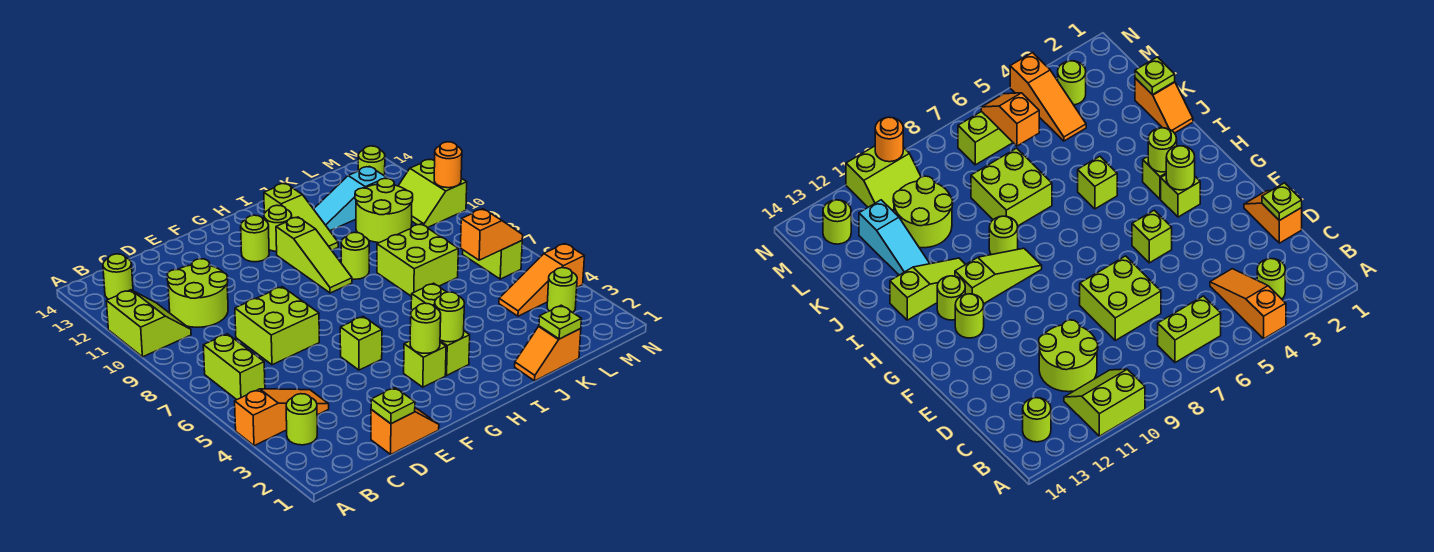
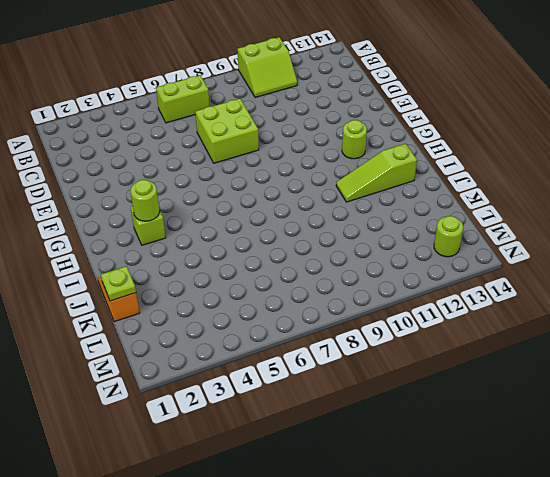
none -> orange 1x3 slope [235,389,329,446]
none -> lime 1x1 round brick [286,394,317,445]
none -> lime 1x1 round brick [103,254,133,299]
none -> lime 2x2 round brick [167,259,228,327]

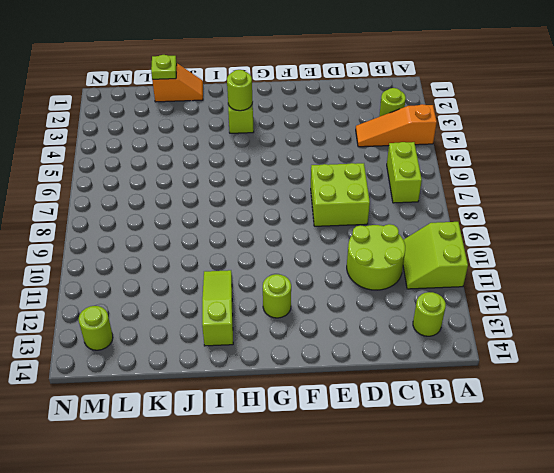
none -> orange 1x2 slope [371,408,439,454]
none -> lime 1x1 brick [340,316,382,370]
none -> lime 1x1 brick [404,341,446,387]
none -> lime 1x3 slope [276,217,352,293]

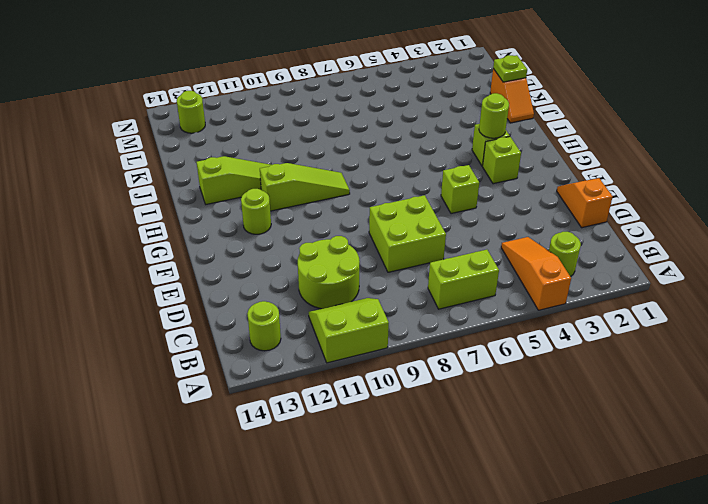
none -> lime 1x1 round brick [264,205,292,252]
none -> lime 1x1 brick [411,283,446,311]
none -> lime 1x1 round brick [341,232,369,279]
none -> lime 2x2 brick [377,224,458,297]

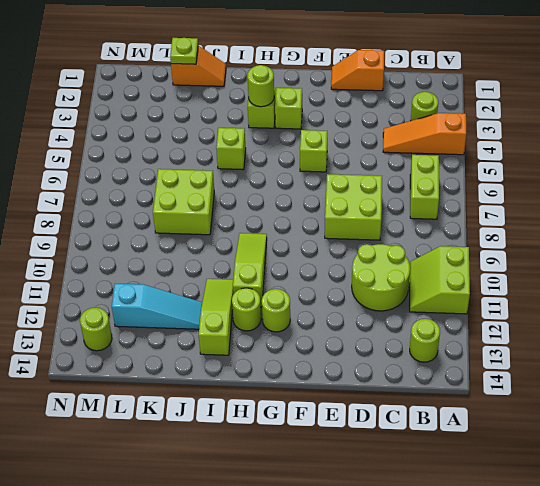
none -> lime 1x1 round brick [341,232,369,279]
none -> lime 2x2 round brick [355,178,413,243]
none -> orange 1x3 slope [499,244,584,316]
none -> lime 1x1 round brick [547,268,577,313]

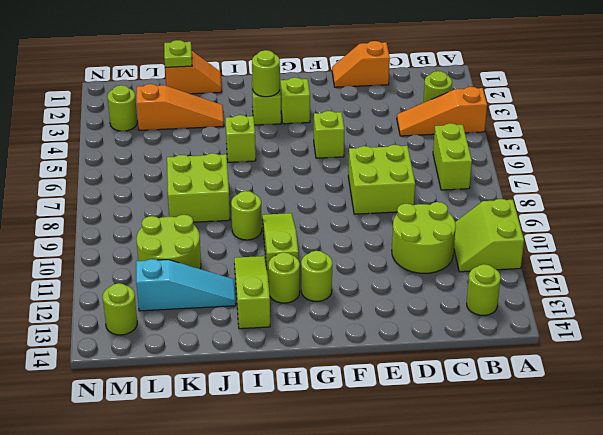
orange 1x3 slope [137,84,224,130] -> orange 1x3 slope moved to [499,244,584,316]
none -> lime 1x2 brick [463,241,522,279]
none -> lime 2x2 slope [398,159,467,228]
none -> lime 1x1 plate [371,388,415,424]
none -> lime 1x1 round brick [410,303,441,353]

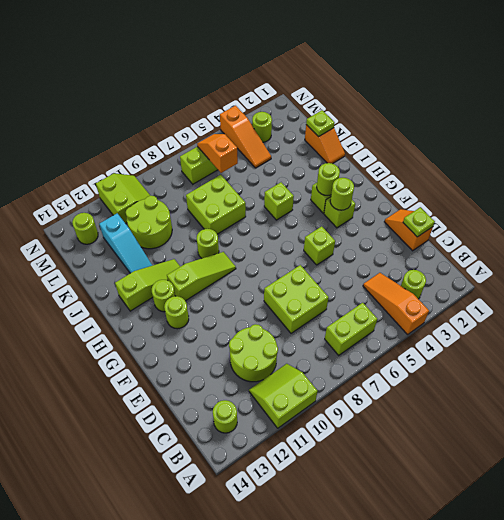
lime 2x2 slope [96,173,150,224] -> lime 2x2 slope turned to [398,159,467,228]
none -> orange 1x1 round brick [434,142,462,188]

